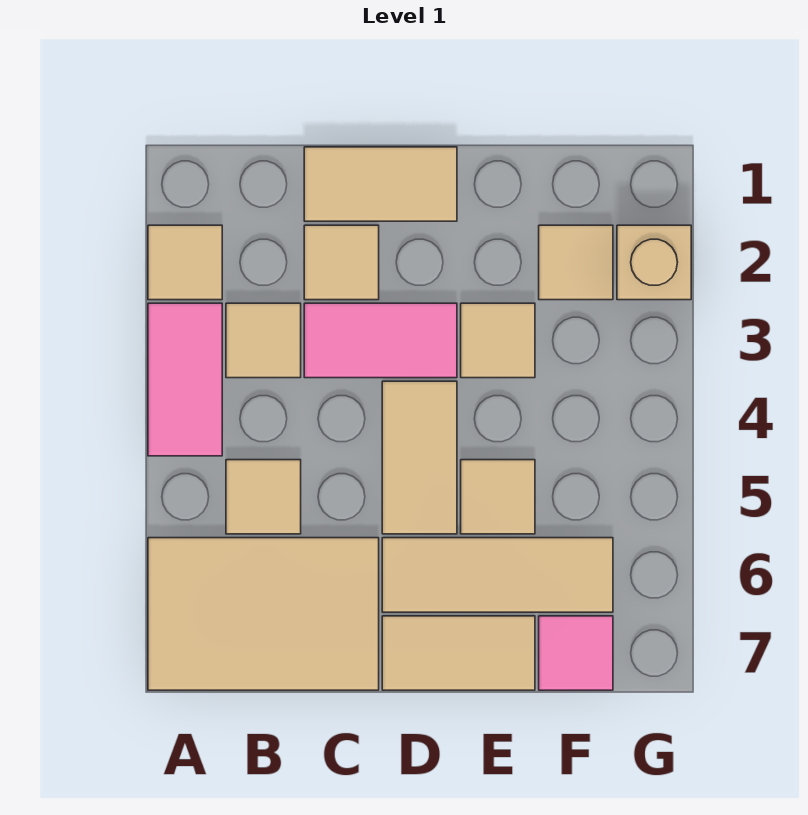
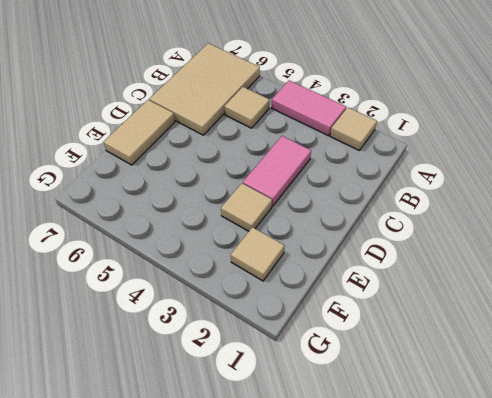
none -> tan 1x1 tile [226,303,301,378]
none -> tan 1x2 tile [304,147,457,221]
none -> tan 1x1 tile [304,225,379,300]

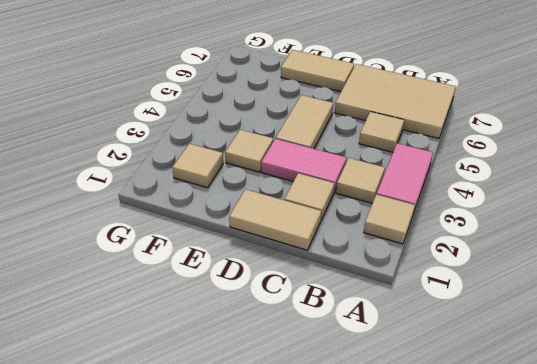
none -> tan 1x3 tile [382,538,613,612]
none -> tan 1x1 tile [461,460,535,534]
none -> pink 1x1 tile [539,616,613,690]

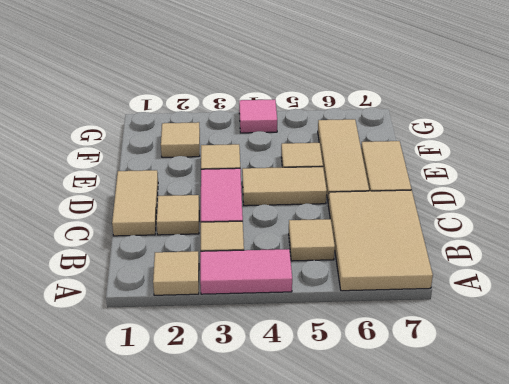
pink 1x1 tile [239,100,277,133] -> pink 1x1 tile moved to [539,616,613,690]
none -> tan 1x1 brick [617,225,691,300]

